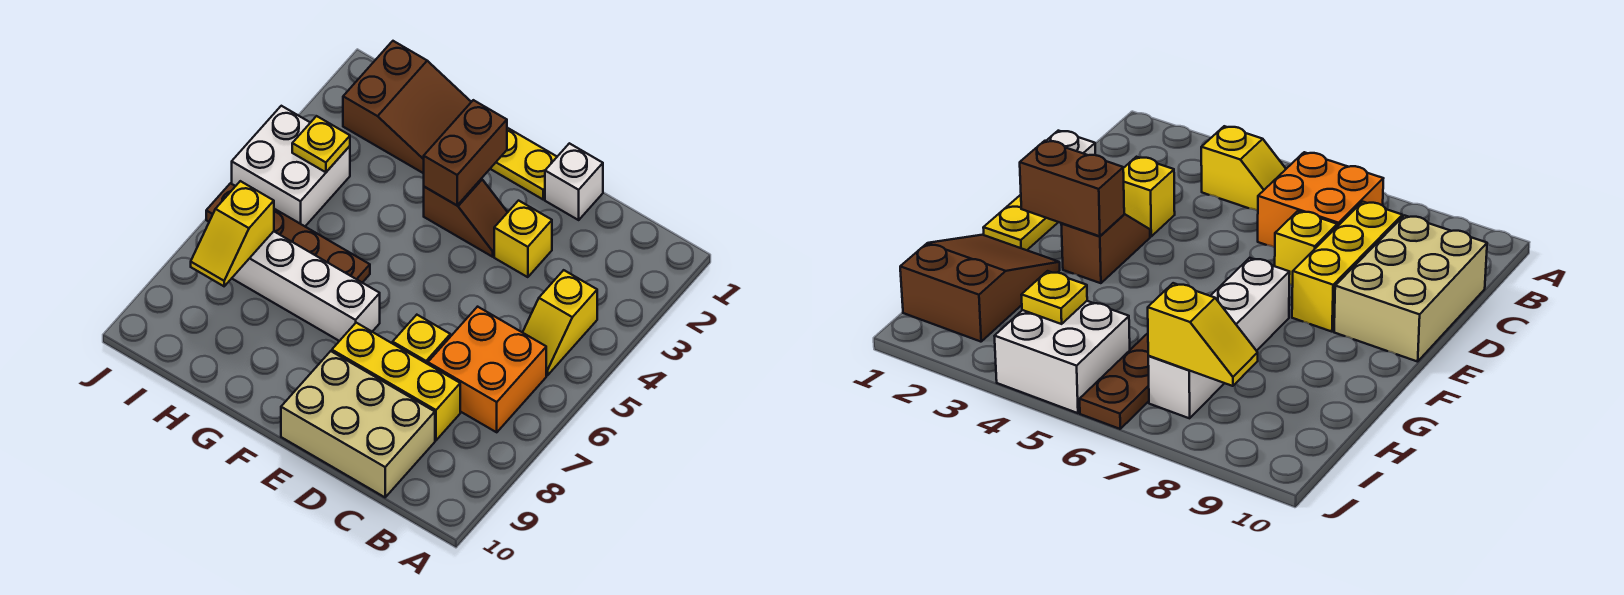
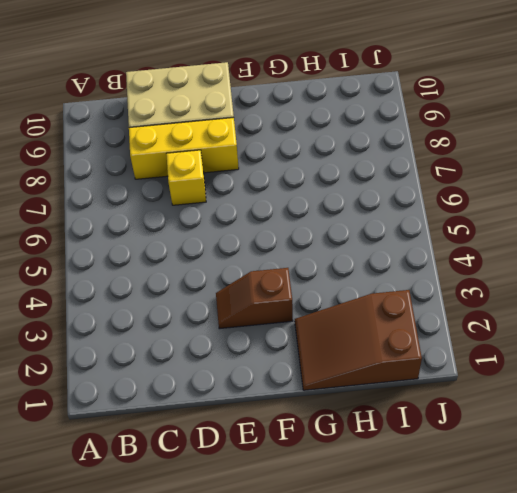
none -> yellow 1x2 slope [523,270,597,375]
none -> orange 2x2 brick [428,307,546,432]
none -> white 1x1 brick [545,143,603,220]

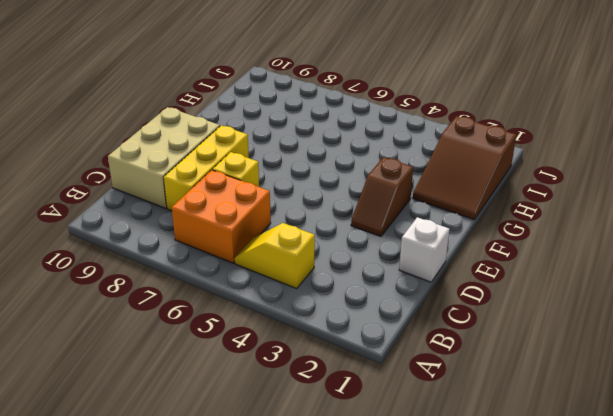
none -> yellow 1x1 brick [494,201,552,277]
none -> yellow 1x2 plate [490,128,557,199]
none -> white 1x4 brick [232,231,380,341]

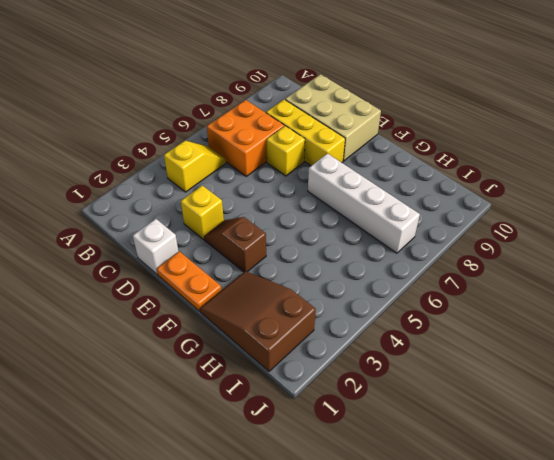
orange 1x2 plate [157,251,221,311] -> yellow 1x2 plate [490,128,557,199]
none -> brown 1x4 plate [206,183,370,283]
none -> white 2x2 brick [232,106,350,226]
none -> brown 1x2 brick [424,100,507,205]

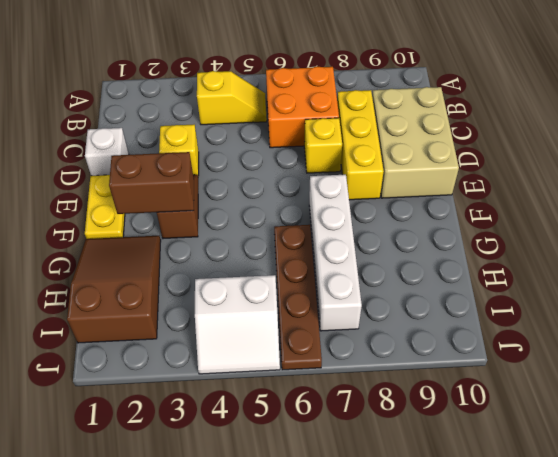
white 2x2 slope [195,275,280,374] -> white 2x2 brick [232,106,350,226]
none -> yellow 1x1 plate [292,116,350,172]
none -> yellow 1x2 slope [191,181,274,286]

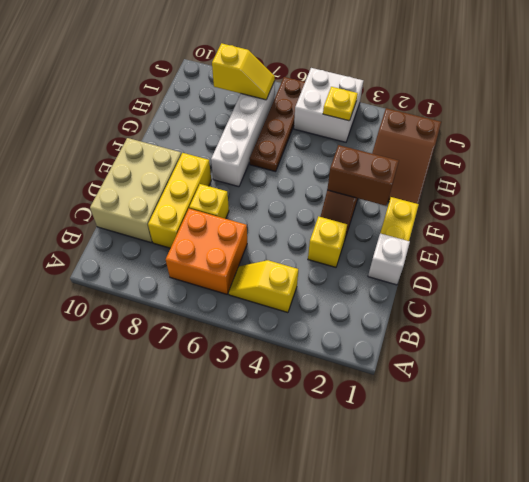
yellow 1x2 slope [212,43,275,100] -> yellow 1x2 slope turned to [191,181,274,286]

